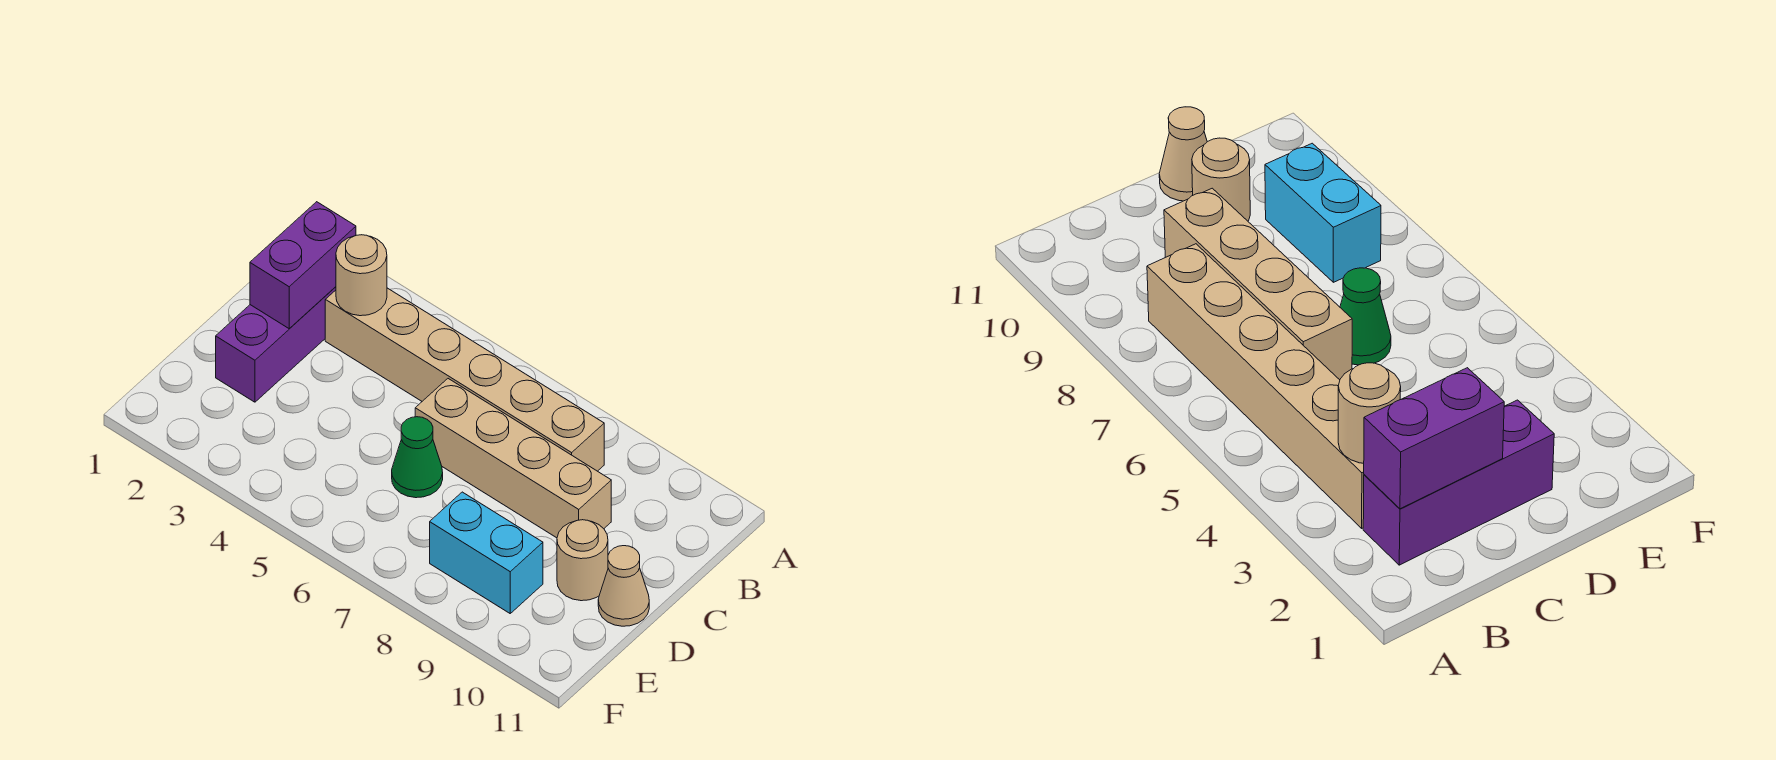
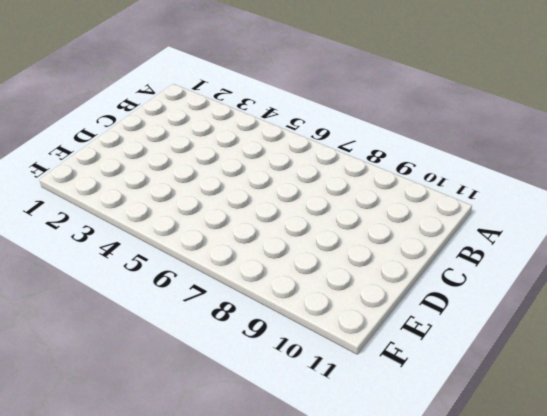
none -> purple 1x3 brick [216,287,336,402]
none -> tan 1x6 brick [325,288,604,471]

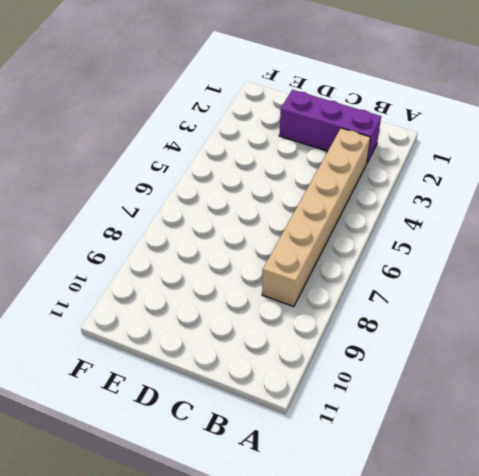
none -> tan 1x4 brick [415,379,611,538]
none -> green 1x1 cone [392,417,443,498]

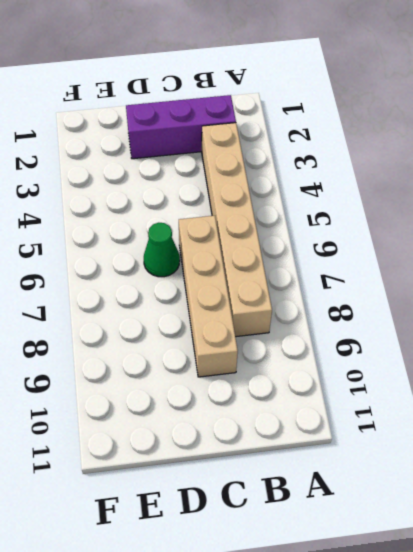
none -> tan 1x1 round brick [557,520,608,601]
none -> tan 1x1 cone [598,546,649,626]

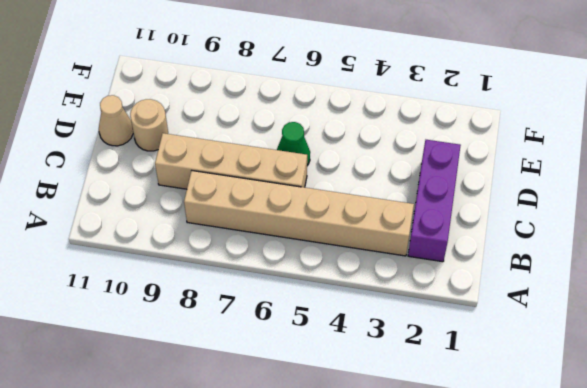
none -> cyan 1x2 brick [430,492,543,613]
none -> purple 1x2 brick [250,202,356,329]

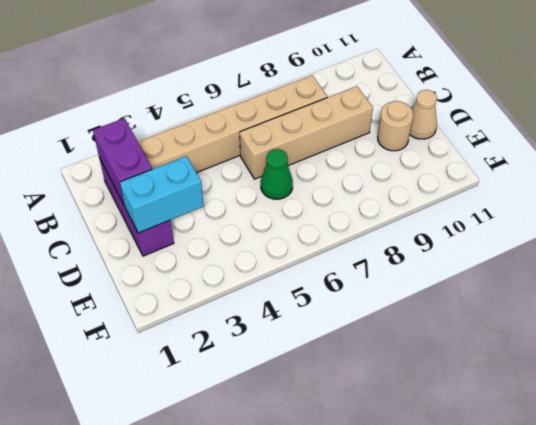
cyan 1x2 brick [120,156,204,233] -> cyan 1x2 brick moved to [430,492,543,613]
none -> tan 1x1 round brick [336,235,387,316]

